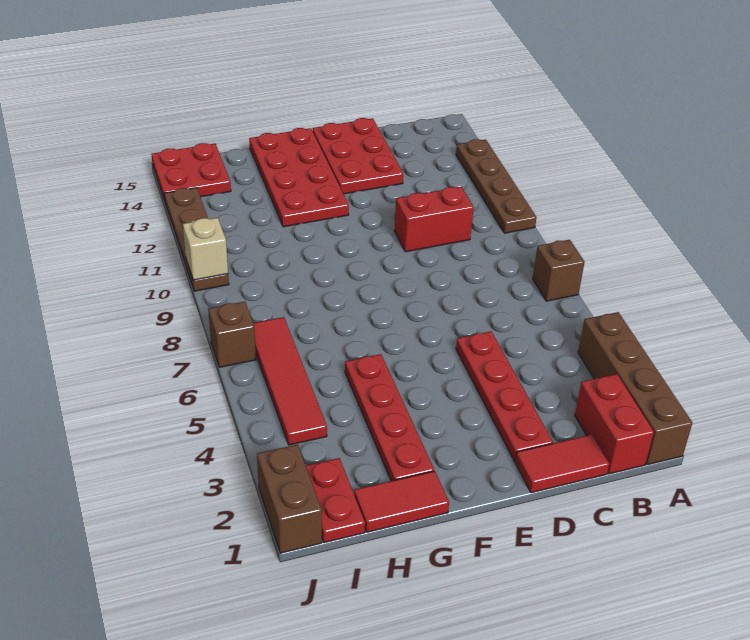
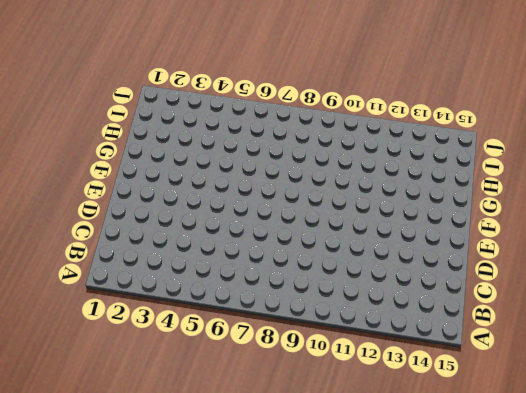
none -> brown 1x4 brick [578,312,692,465]
none -> brown 1x1 brick [533,240,584,301]
none -> brown 1x4 plate [456,139,537,233]

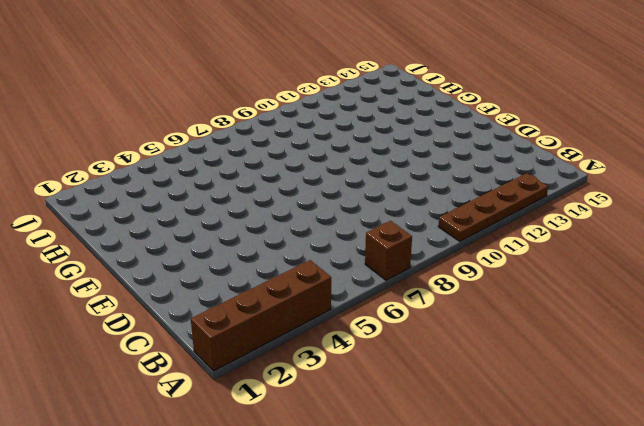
none -> red 1x2 brick [575,374,654,474]
none -> red 1x2 tile [515,435,609,493]
none -> red 1x2 brick [394,187,474,252]

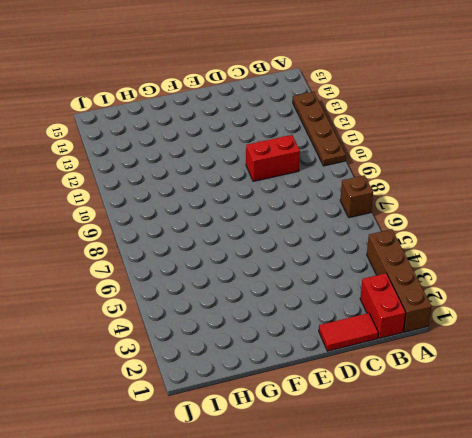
none -> red 1x4 plate [456,331,553,461]
none -> red 2x3 plate [313,118,403,194]
none -> red 2x4 plate [249,128,349,227]

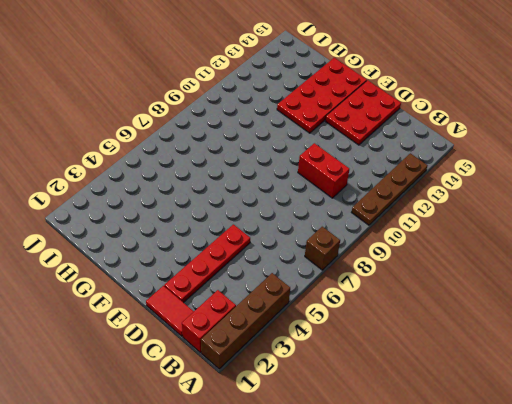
none -> red 1x2 tile [354,471,449,532]
none -> red 1x4 plate [345,354,434,481]
none -> red 1x2 plate [306,458,365,543]

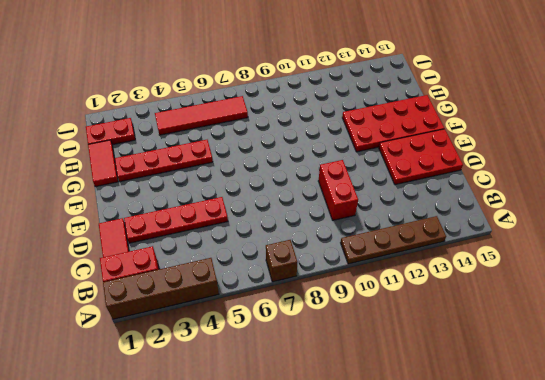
none -> red 2x2 plate [152,143,231,201]
none -> brown 1x2 brick [257,444,322,553]
none -> brown 1x1 brick [208,302,256,367]

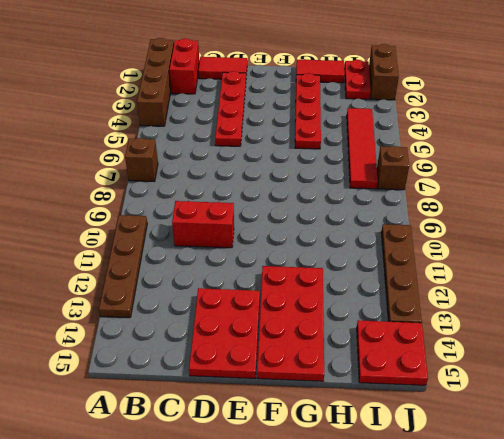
none -> tan 1x1 brick [183,218,228,280]

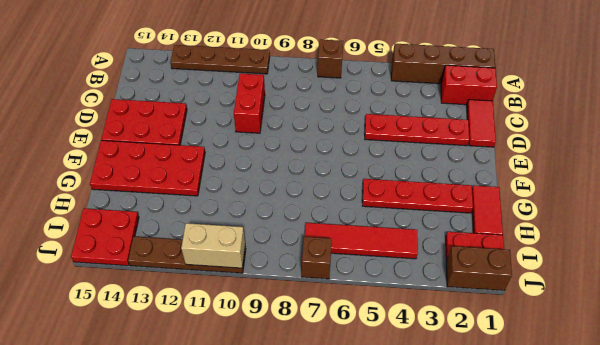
tan 1x2 brick [181,223,245,268] -> tan 1x1 brick [183,218,228,280]

